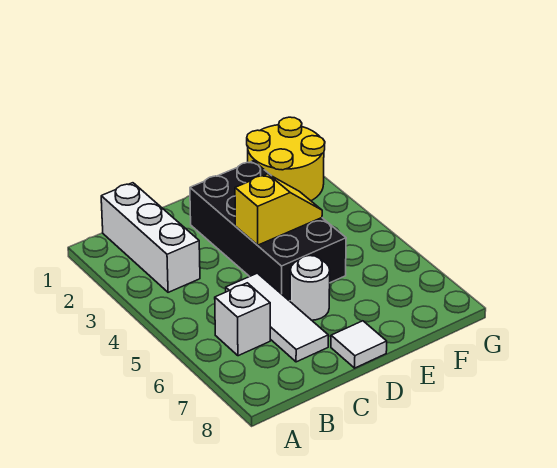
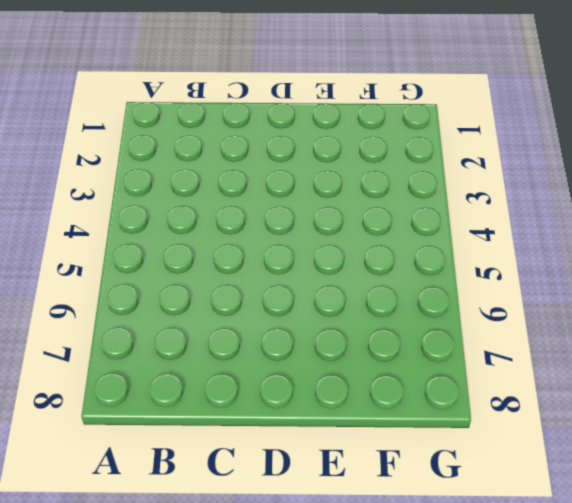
none -> white 1x3 brick [101,183,200,292]
none -> white 1x1 brick [215,283,270,356]

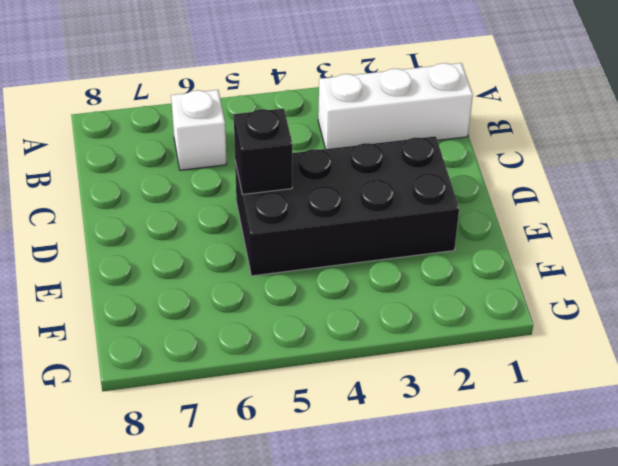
black 1x1 brick [234,109,292,194] -> none
none -> white 1x3 tile [226,273,328,362]
none -> white 1x1 round brick [290,256,330,320]

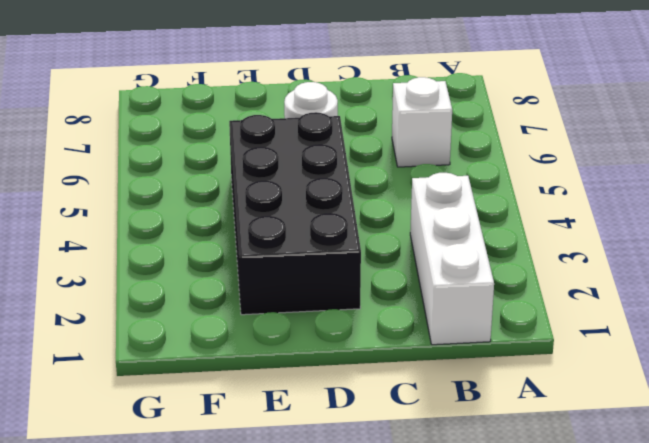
none -> white 1x3 tile [226,273,328,362]
none -> white 1x1 tile [331,321,387,368]

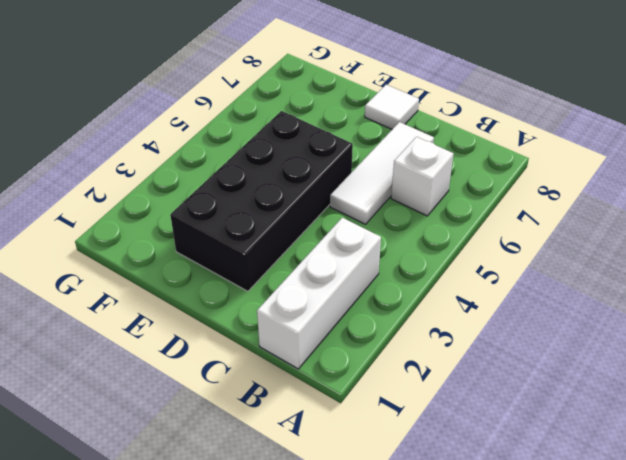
none -> white 1x1 round brick [290,256,330,320]
none -> yellow 2x2 round brick [247,117,325,201]

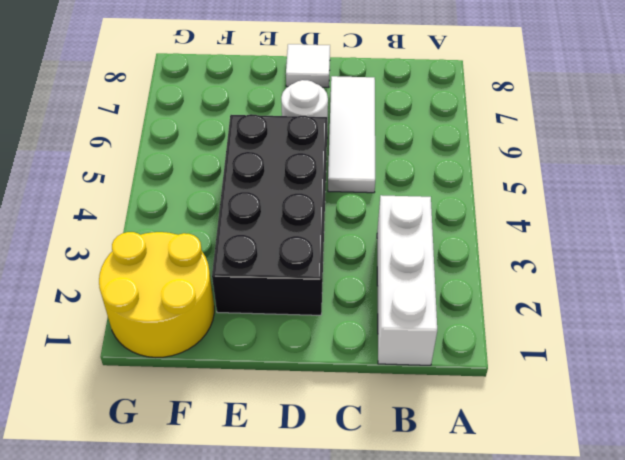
none -> white 1x1 brick [215,283,270,356]
none -> yellow 1x2 slope [235,174,322,245]

